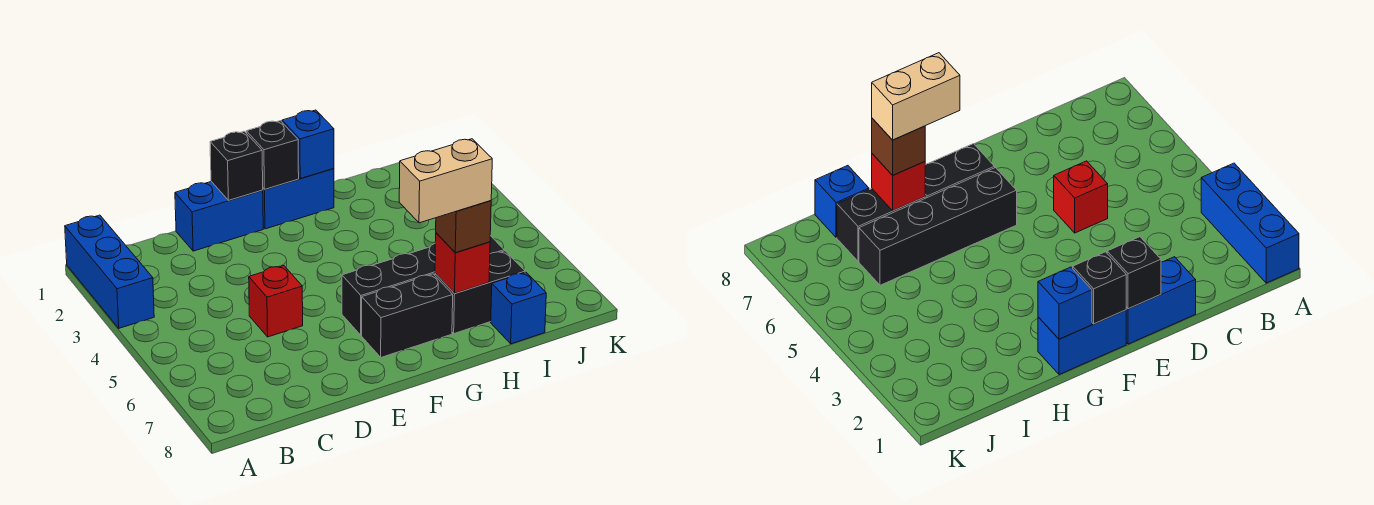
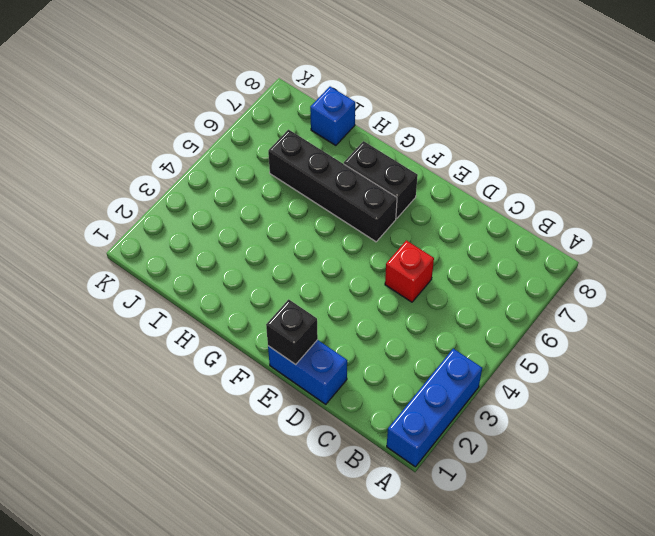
none -> blue 1x2 brick [263,168,334,229]
none -> black 1x2 brick [435,251,525,334]
none -> black 1x1 brick [246,121,299,189]

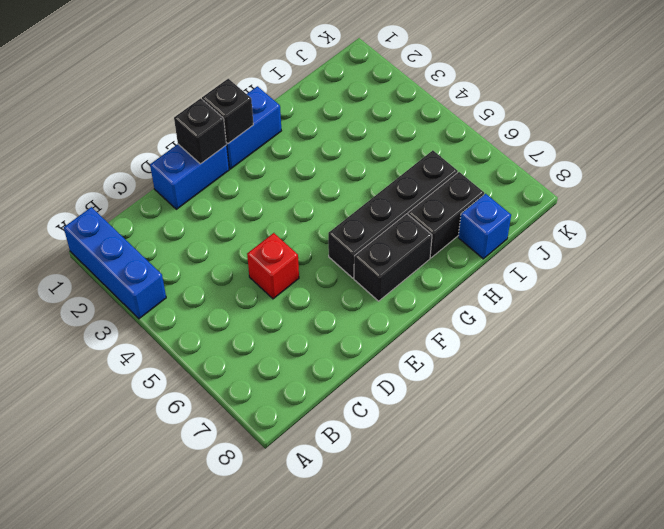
none -> blue 1x1 brick [282,110,334,178]
none -> red 1x1 brick [435,233,490,293]
none -> brown 1x1 brick [436,201,491,253]

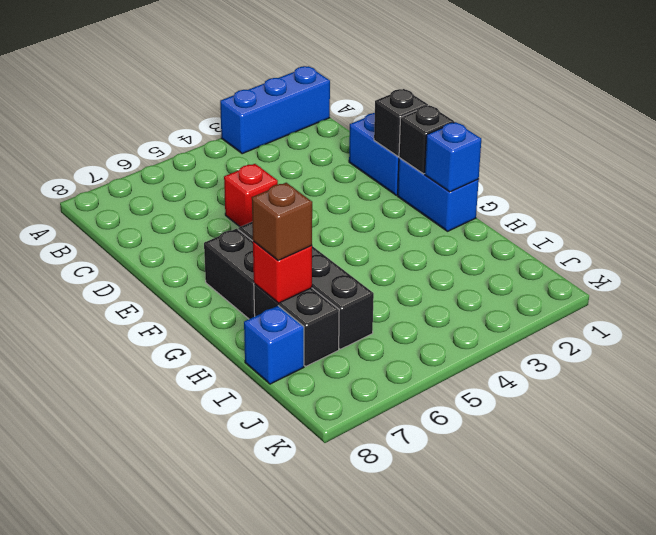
none -> tan 1x2 brick [399,139,492,223]

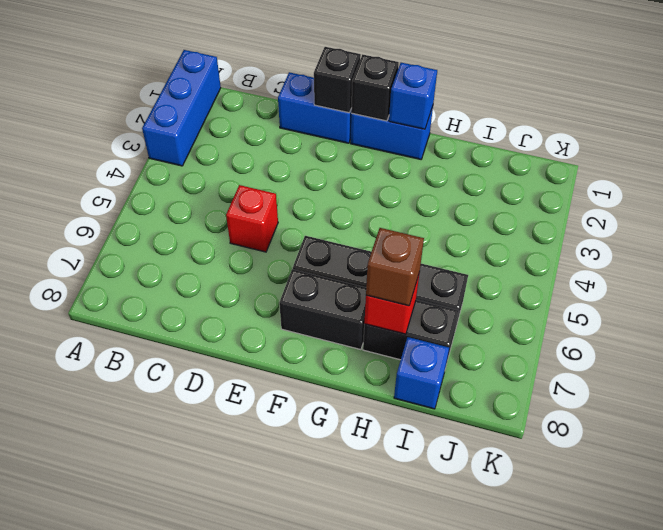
none -> tan 1x2 brick [399,139,492,223]

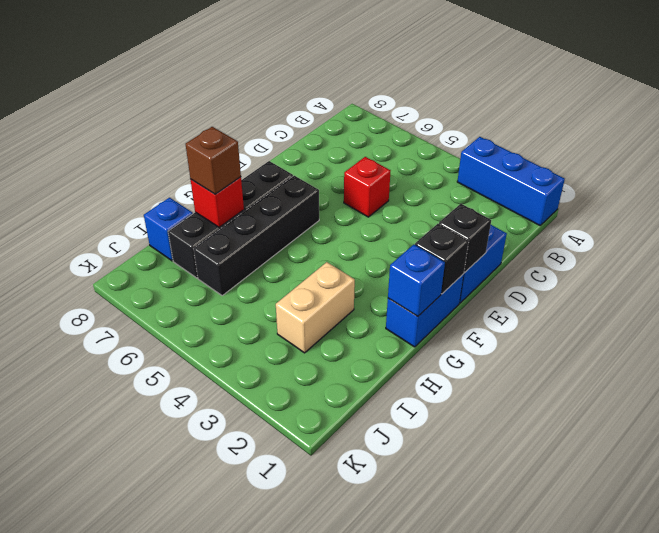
tan 1x2 brick [276,262,355,353] -> tan 1x2 brick moved to [399,139,492,223]

